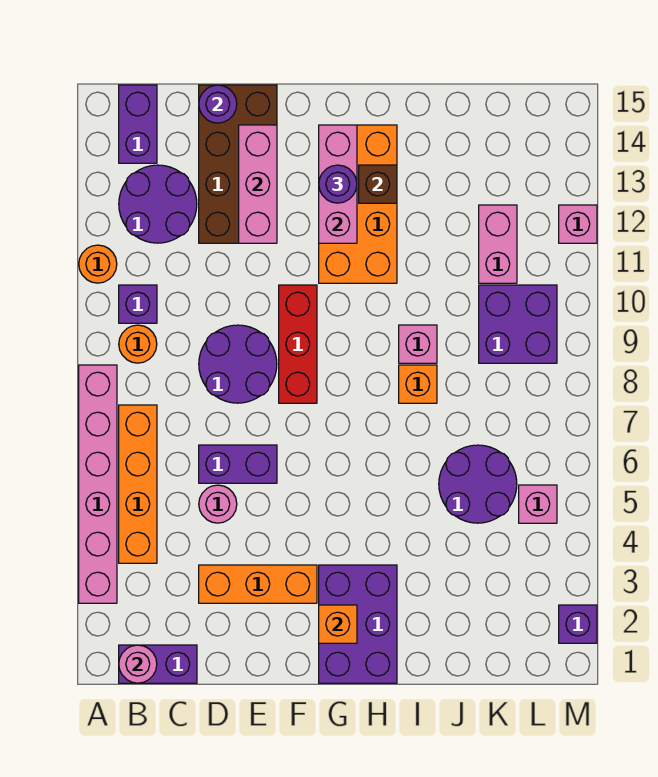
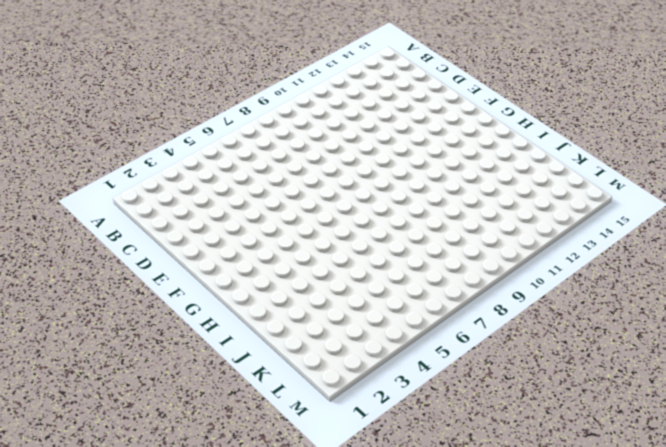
none -> pink 1x6 brick [79,365,117,603]
none -> orange 1x1 round brick [79,245,117,283]
none -> purple 1x2 brick [119,645,197,683]
none -> orange 1x4 brick [119,405,157,563]

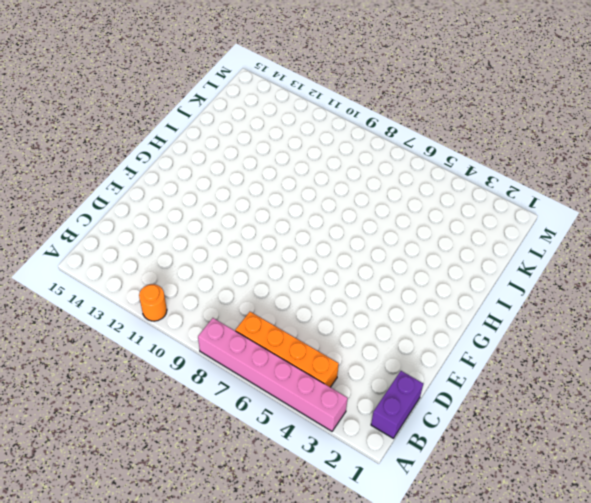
none -> orange 1x1 round brick [119,325,157,363]
none -> purple 1x1 brick [119,285,157,323]
none -> purple 2x2 round brick [119,165,197,243]
none -> purple 1x2 brick [119,85,157,163]

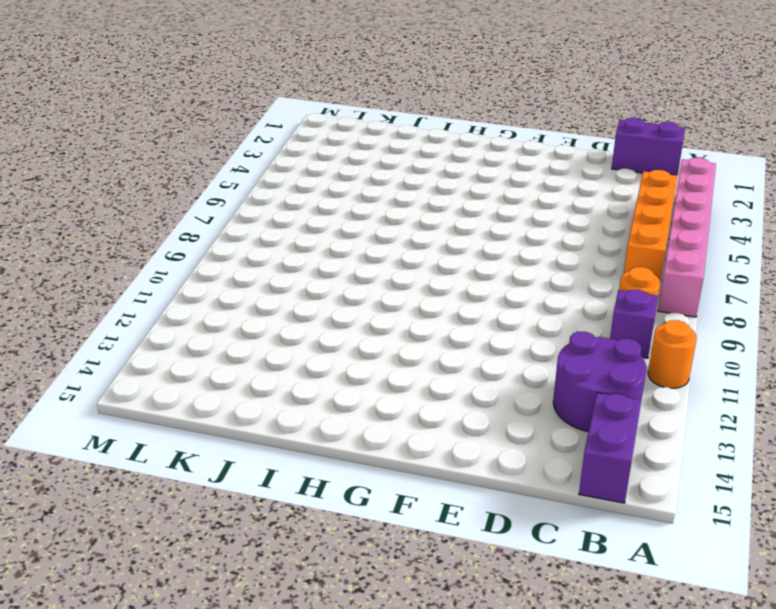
none -> orange 1x3 brick [199,565,317,603]
none -> pink 1x1 round brick [199,485,237,523]
none -> purple 1x2 brick [199,445,277,483]
none -> purple 2x2 round brick [199,325,277,403]

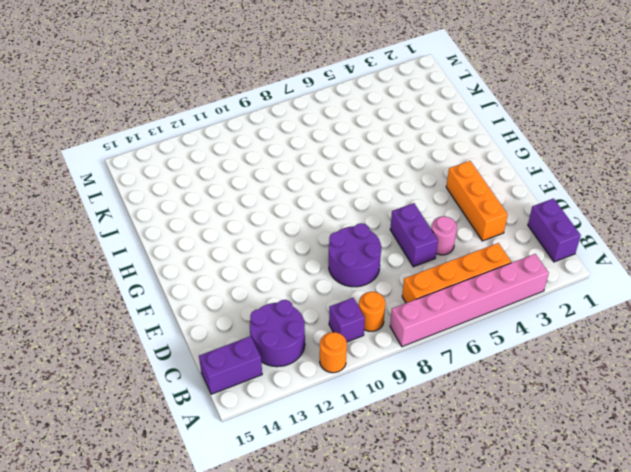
none -> brown 2x4 brick [199,85,277,243]
none -> red 1x3 brick [279,285,317,403]
none -> purple 2x3 brick [319,565,397,683]
none -> orange 2x4 brick [319,125,397,283]

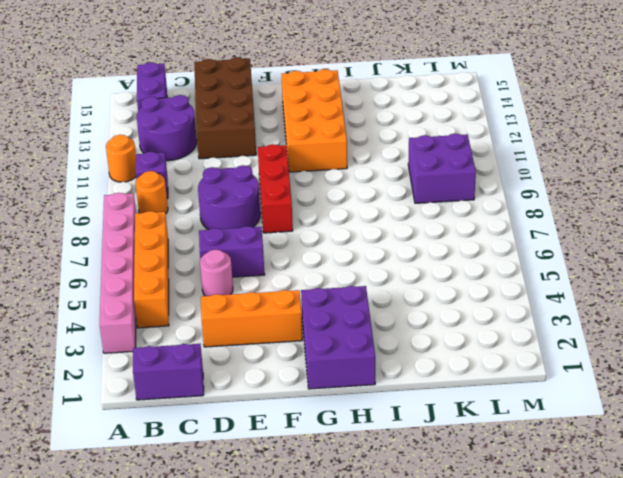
none -> orange 1x1 brick [399,365,437,403]
none -> pink 1x1 brick [399,325,437,363]
none -> purple 2x2 round brick [439,445,517,523]
none -> pink 1x2 brick [479,205,517,283]

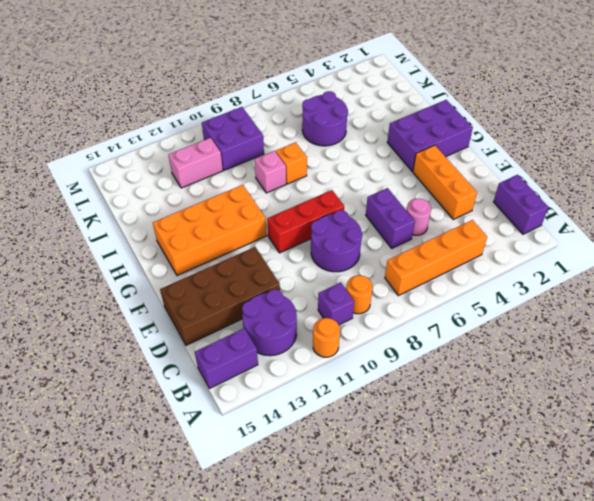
none -> pink 1x6 brick [79,365,117,603]
none -> pink 1x1 brick [519,485,557,523]
none -> purple 1x1 brick [559,605,597,643]
none -> pink 1x1 brick [559,205,597,243]

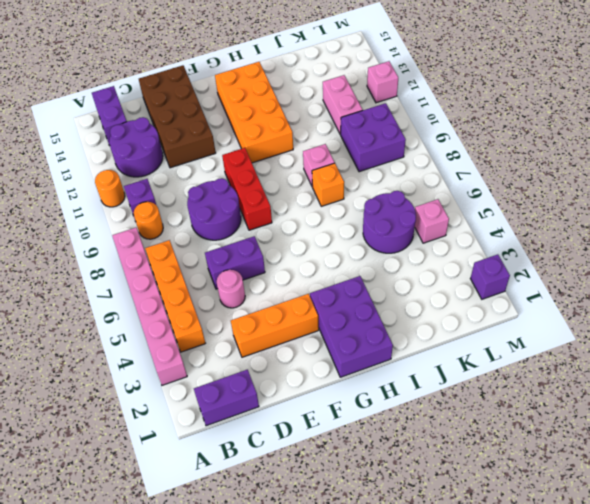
none -> pink 1x1 round brick [119,645,157,683]
none -> purple 1x1 round brick [199,85,237,123]
none -> pink 1x3 brick [239,125,277,243]
none -> orange 1x1 brick [319,605,357,643]

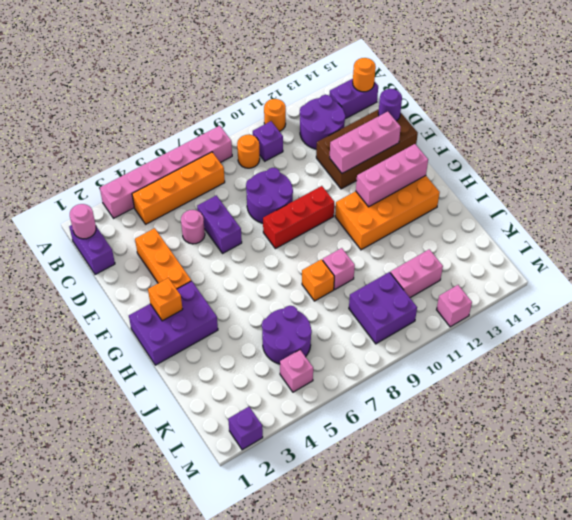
orange 1x1 round brick [353,58,376,92] -> none
none -> brown 1x1 brick [359,165,397,203]
none -> purple 1x1 round brick [319,165,357,203]

